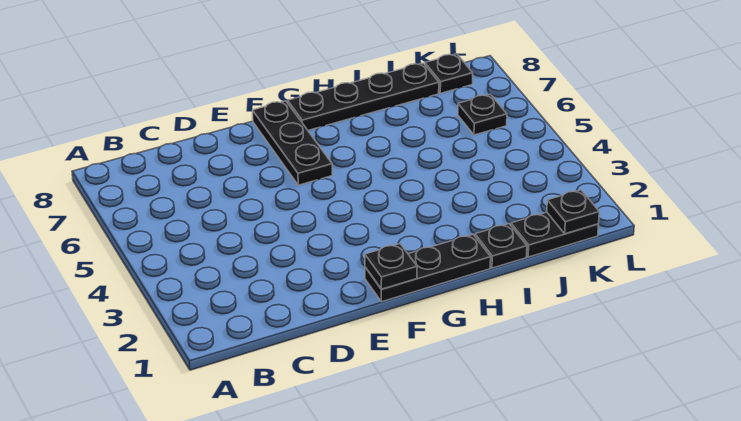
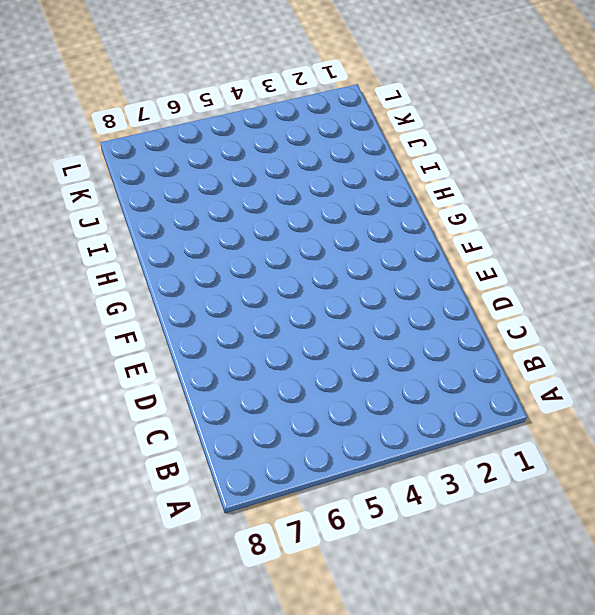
none -> black 1x3 plate [365,235,491,302]
none -> black 1x3 plate [253,101,332,185]

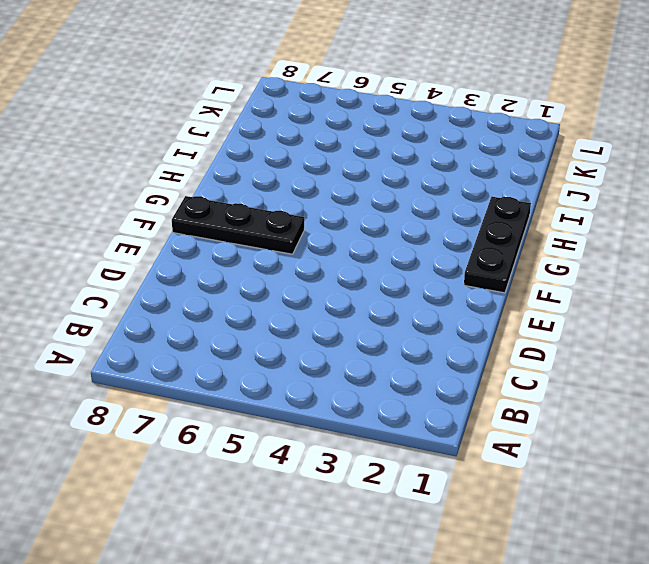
none -> black 1x4 plate [288,63,439,130]
none -> black 1x1 plate [475,224,527,268]

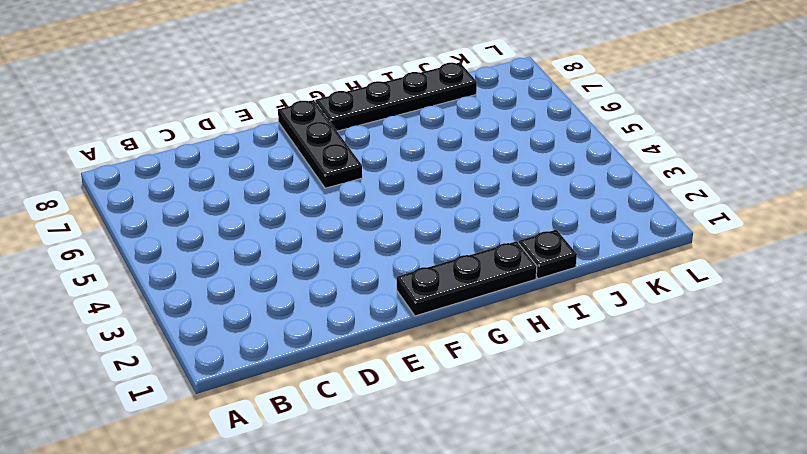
none -> black 1x2 plate [511,212,599,257]
none -> black 1x1 plate [458,94,507,135]

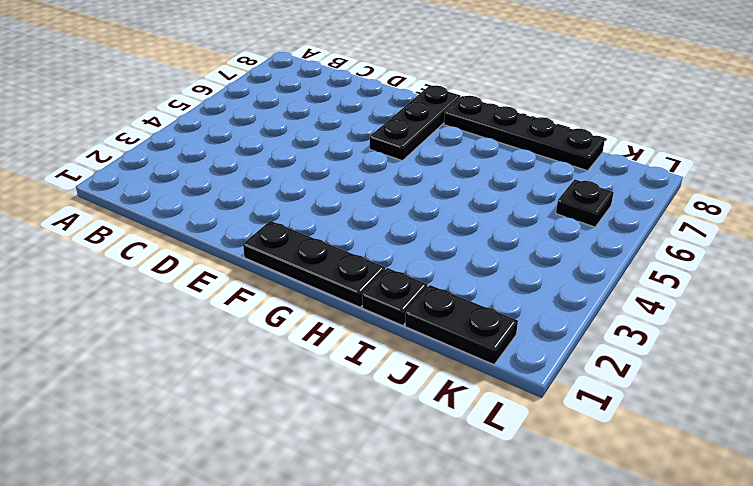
none -> black 1x1 plate [425,54,473,93]
none -> black 1x1 plate [365,244,417,289]

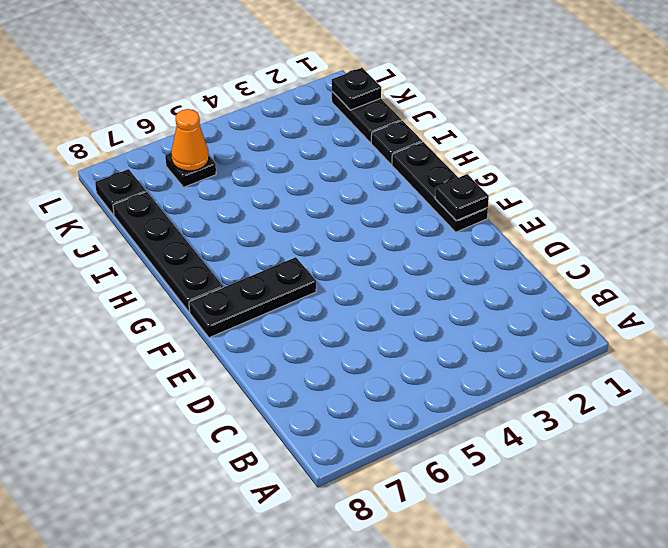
orange 1x1 cone [171,109,209,171] -> none

